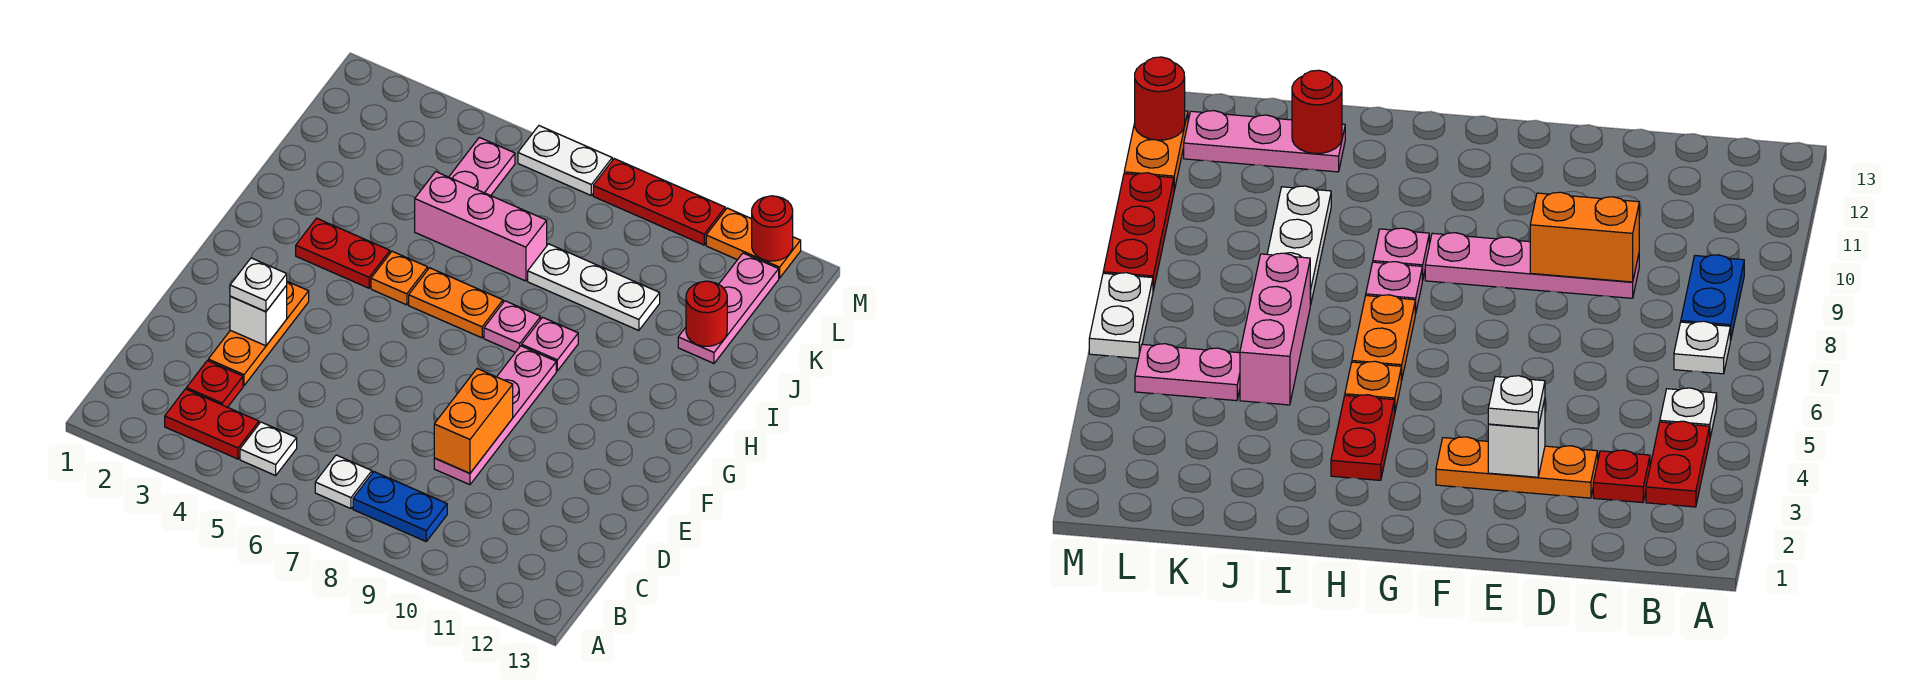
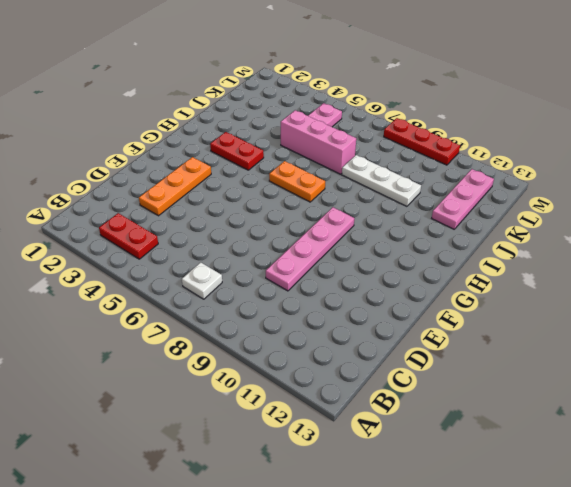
none -> white 1x1 plate [240,422,297,476]
none -> blue 1x2 plate [353,472,447,541]
none -> red 1x1 plate [186,361,243,407]

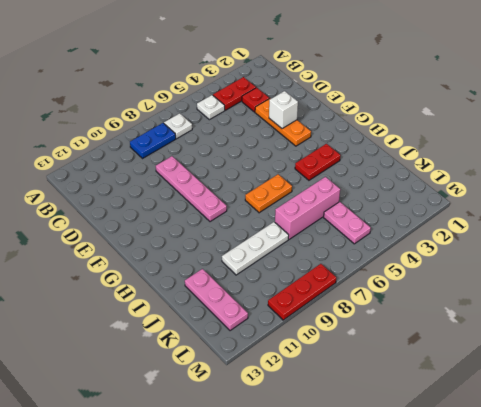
none -> orange 1x1 plate [371,251,428,305]
none -> pink 1x1 plate [484,301,541,352]
none -> pink 1x1 plate [522,317,578,371]

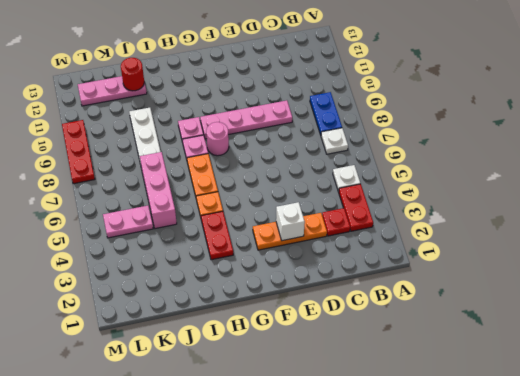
pink 1x1 round brick [206,122,229,156] -> none
none -> white 1x2 plate [518,126,612,195]
none -> orange 1x2 plate [706,208,801,278]
none -> orange 1x2 brick [434,369,513,473]

